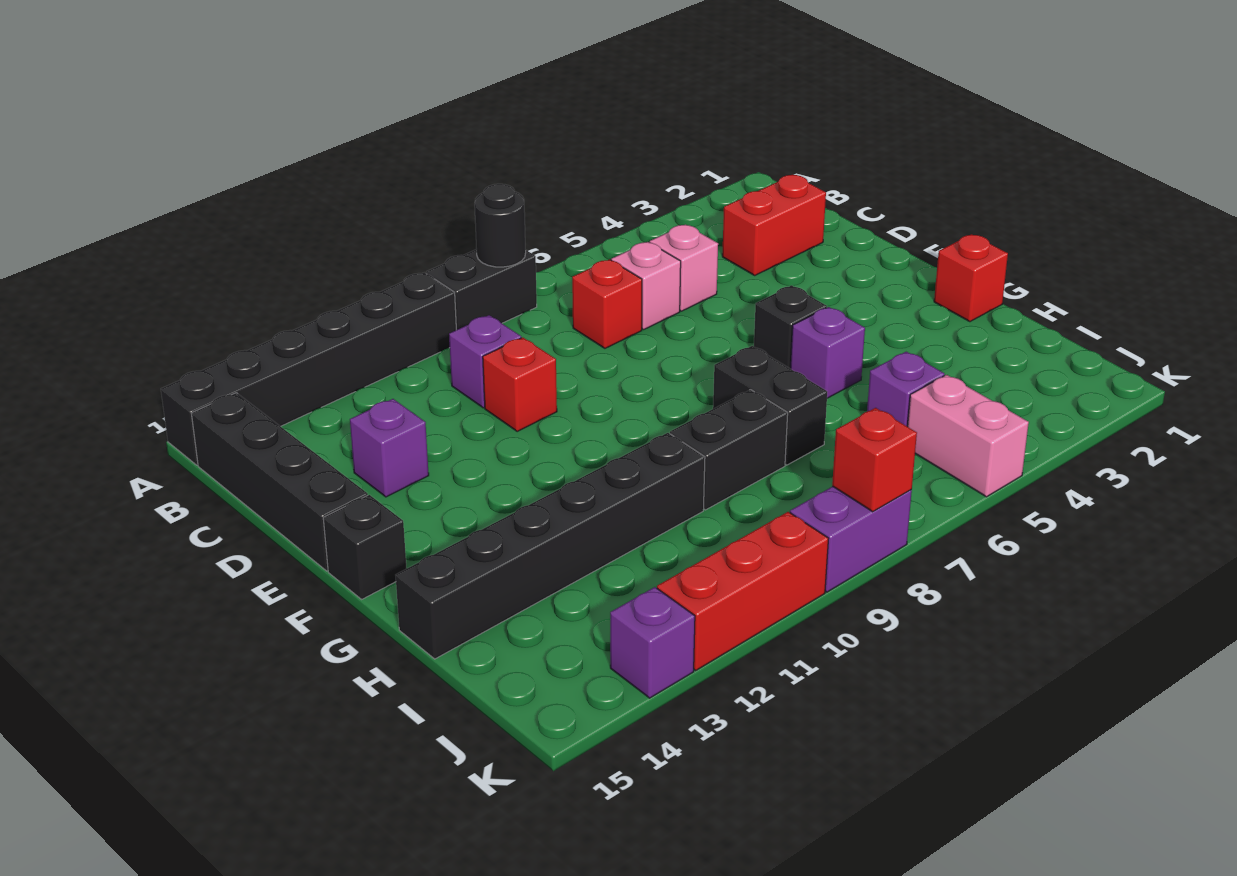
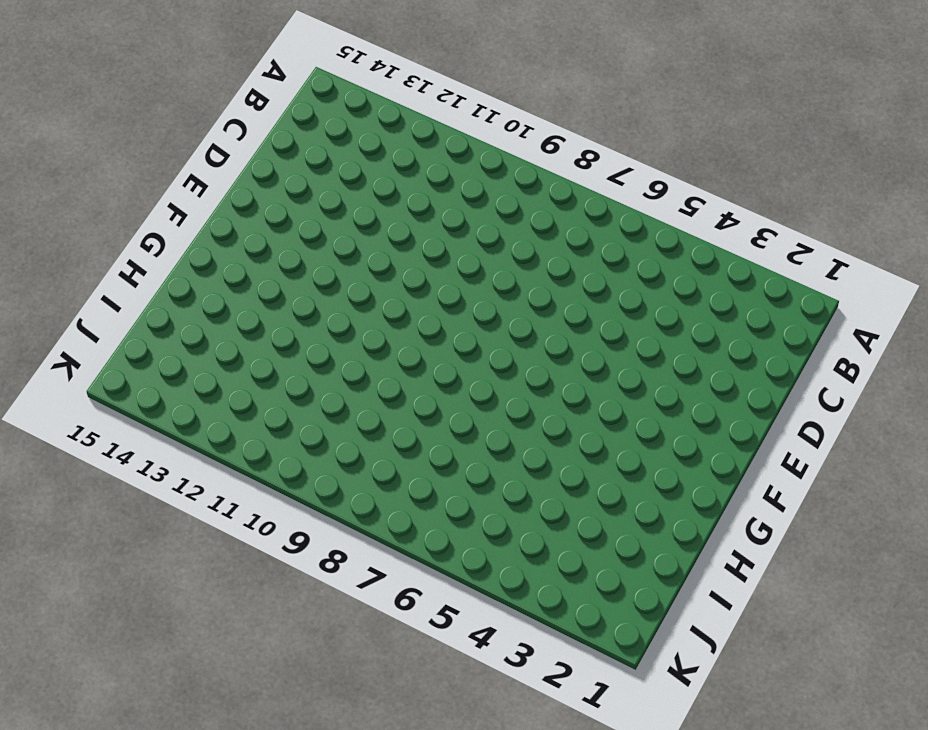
none -> black 1x2 brick [426,249,537,330]
none -> black 1x6 brick [161,273,456,465]
none -> black 1x4 brick [191,393,368,571]

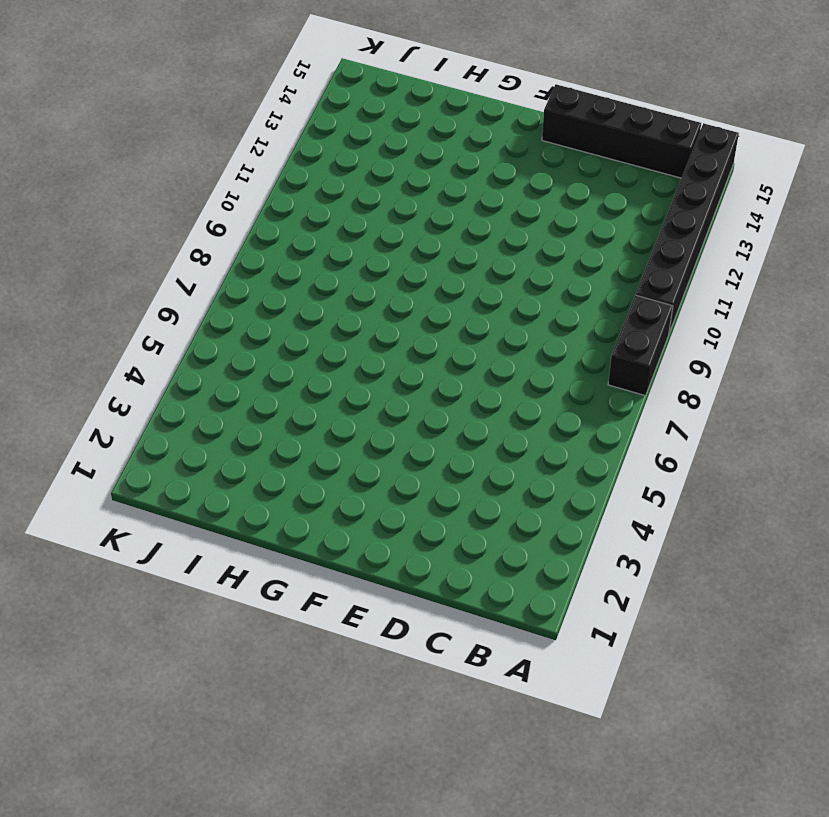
none -> red 1x2 brick [722,175,826,275]
none -> pink 1x1 brick [650,225,718,311]
none -> pink 1x1 brick [611,242,681,330]

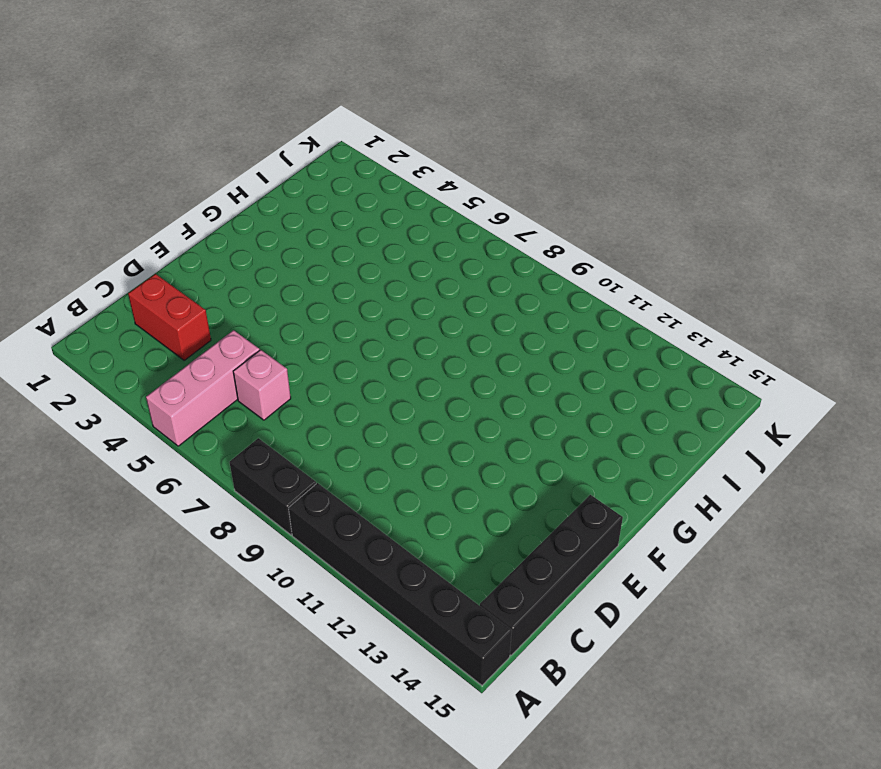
pink 1x3 brick [146,330,260,446] -> pink 1x1 brick [650,225,718,311]
none -> red 1x1 brick [572,260,642,348]
none -> purple 1x1 brick [449,315,521,408]
none -> red 1x1 brick [483,337,557,431]

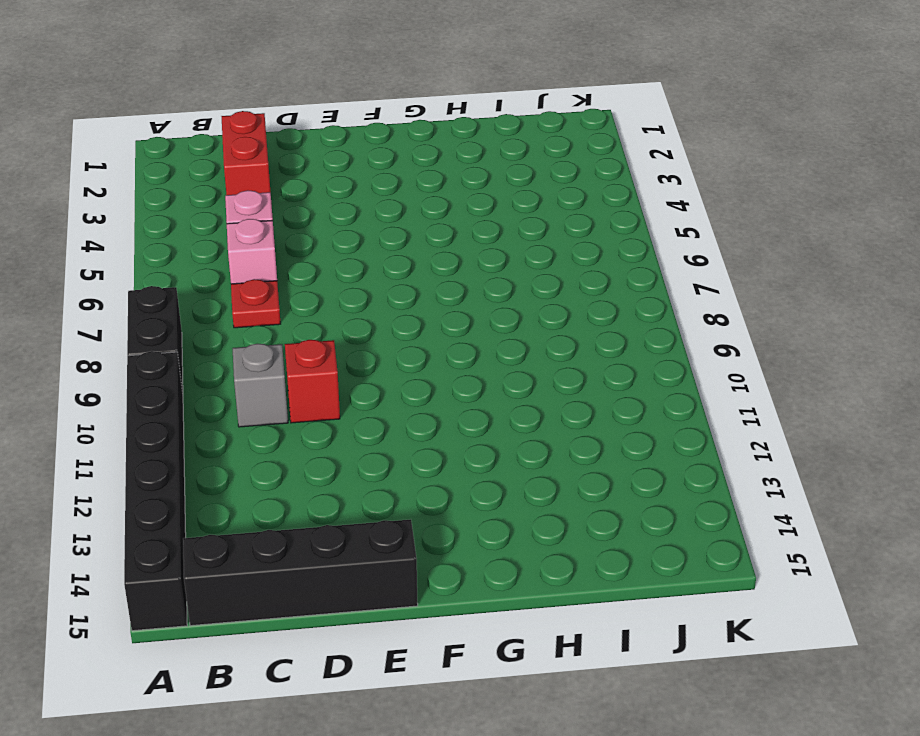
red 1x1 plate [231,279,281,328] -> red 1x1 brick [572,260,642,348]
grey 1x1 brick [232,344,288,427] -> purple 1x1 brick [449,315,521,408]
none -> purple 1x1 brick [350,399,429,497]
none -> black 1x1 brick [754,286,827,368]
none -> black 1x1 brick [323,495,407,599]

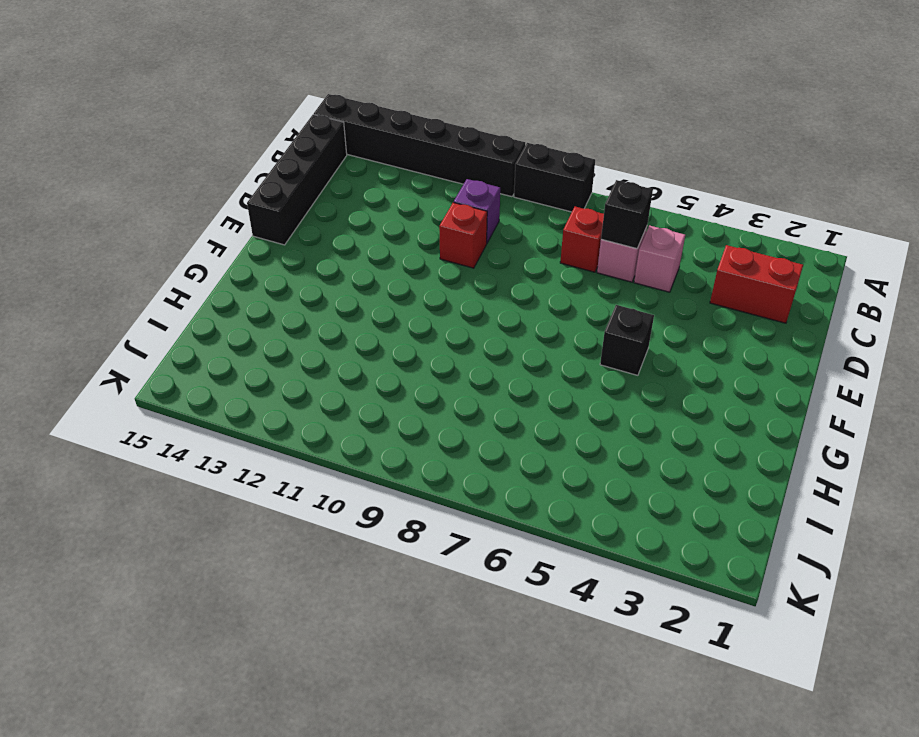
black 1x1 brick [601,180,653,248] -> black 1x1 brick moved to [323,495,407,599]
none -> purple 1x1 brick [350,399,429,497]
none -> red 1x1 brick [934,234,1008,322]
none -> purple 1x1 brick [790,307,865,398]

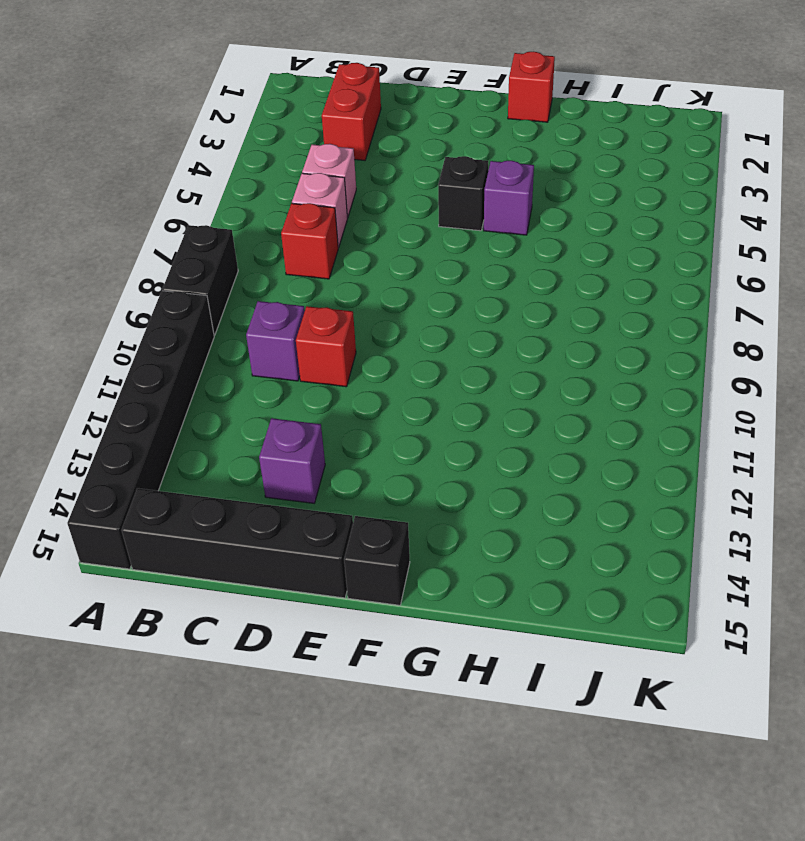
none -> black 1x2 brick [713,346,827,465]
none -> black 1x2 brick [670,390,788,510]
none -> black 1x6 brick [396,433,705,659]

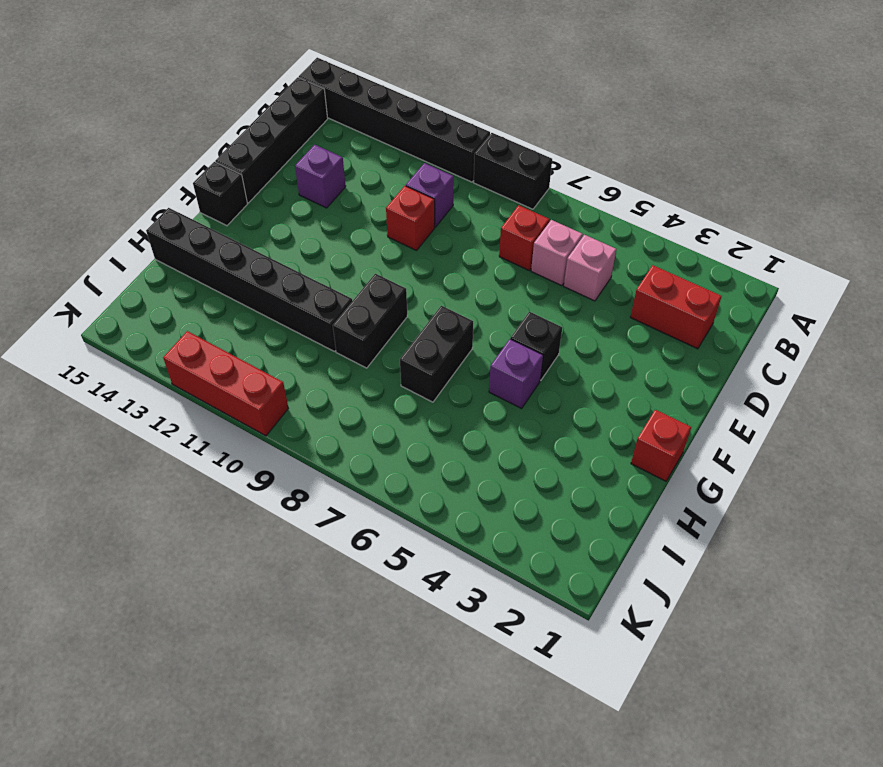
black 1x2 brick [333,274,407,368] -> black 1x2 brick turned to [670,390,788,510]
none -> purple 1x1 brick [867,352,945,427]
none -> pink 1x2 brick [908,375,1029,497]
none -> purple 1x2 brick [790,486,912,592]

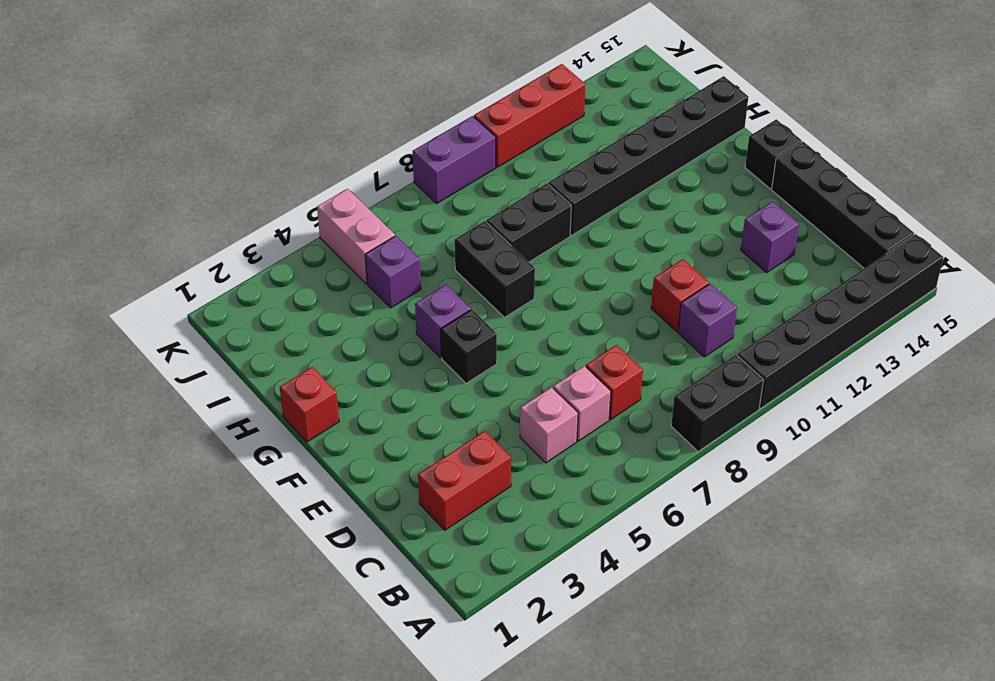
none -> purple 1x1 brick [610,587,695,698]
none -> black 1x1 round brick [475,184,526,267]
none -> red 1x1 brick [832,408,917,512]

